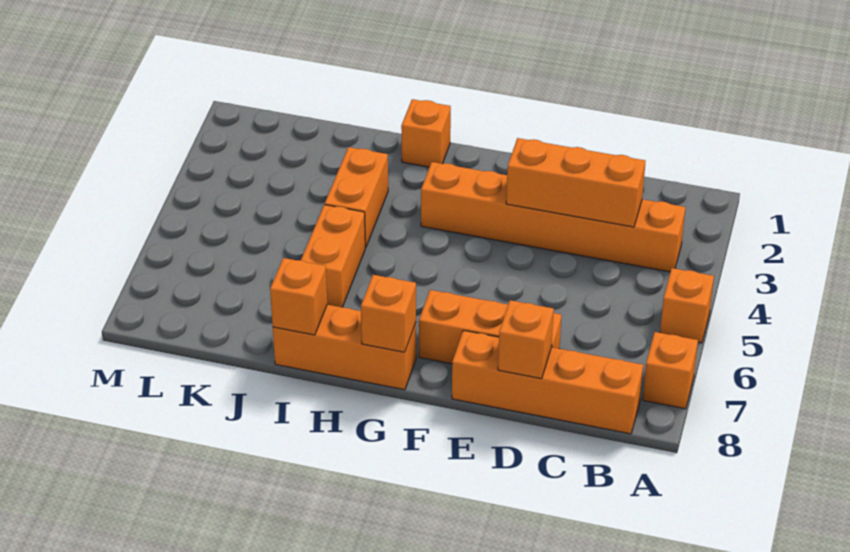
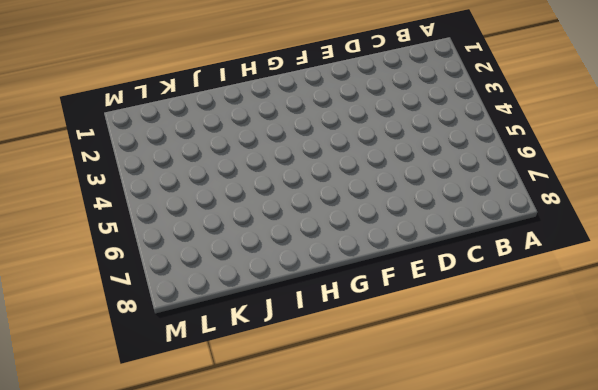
none -> orange 1x1 brick [660,268,714,343]
none -> orange 1x1 brick [643,332,698,409]
none -> orange 1x6 brick [421,162,686,272]

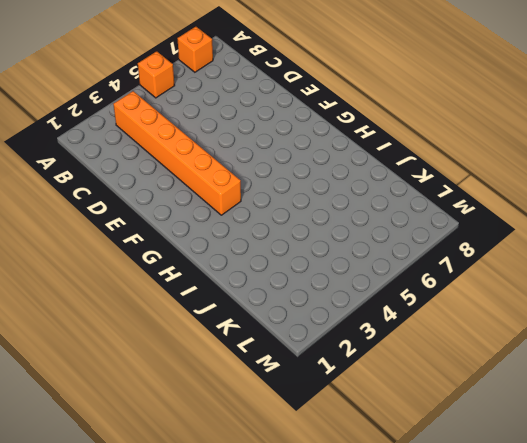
none -> orange 1x4 brick [452,330,643,434]
none -> orange 1x3 brick [419,290,561,364]
none -> orange 1x3 brick [273,305,416,390]

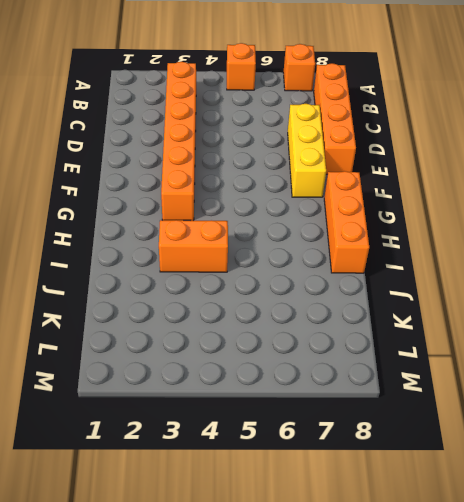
yellow 1x3 brick [288,104,326,197] -> orange 1x3 brick [419,290,561,364]
none -> orange 1x1 brick [401,99,451,167]
none -> orange 1x2 brick [301,205,365,307]
none -> orange 1x3 brick [506,138,646,227]

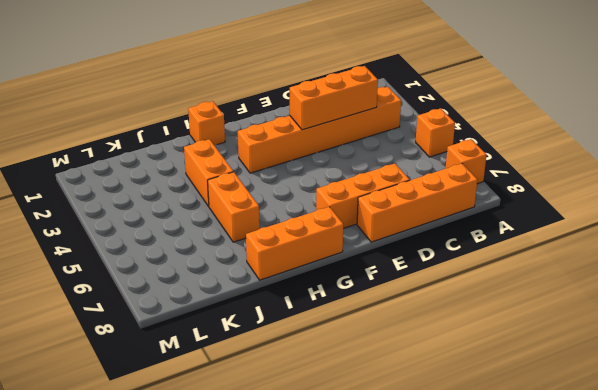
none -> orange 1x1 brick [498,300,554,379]
none -> orange 1x1 brick [361,275,416,352]
none -> orange 1x1 brick [270,258,327,335]

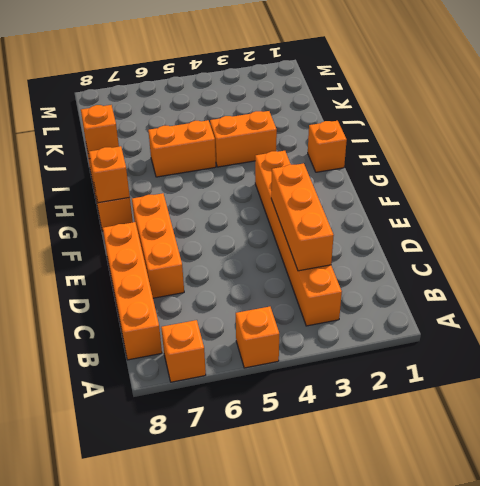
none -> orange 1x1 brick [498,300,554,379]

